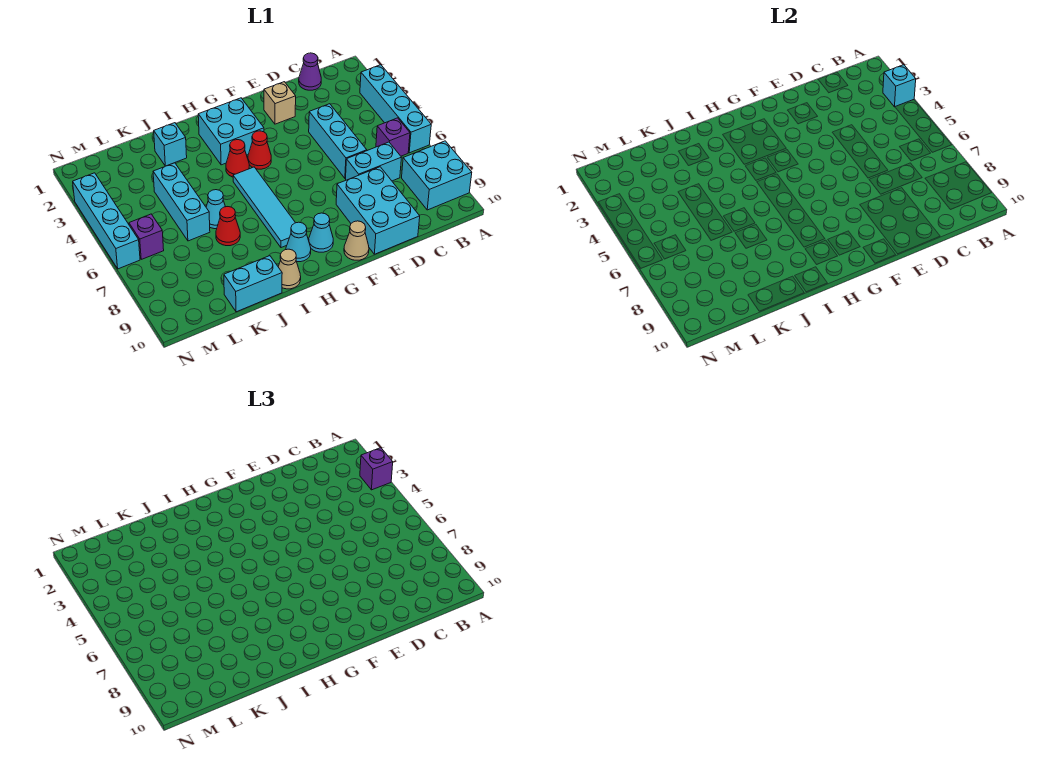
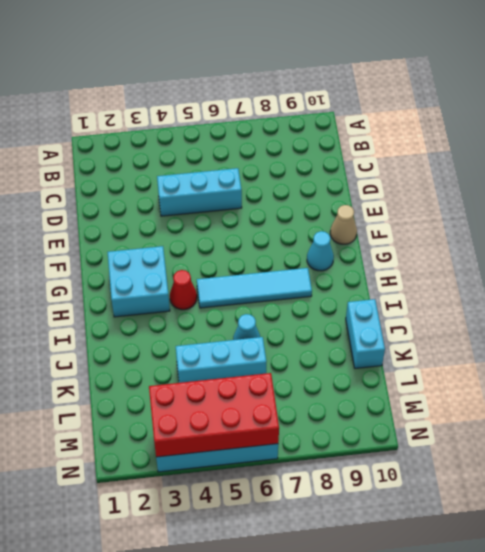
red 2x4 brick [149,373,279,457] -> none
none -> cyan 1x4 brick [360,65,431,153]
none -> cyan 2x2 brick [402,141,472,210]
none -> purple 1x1 brick [376,118,410,156]

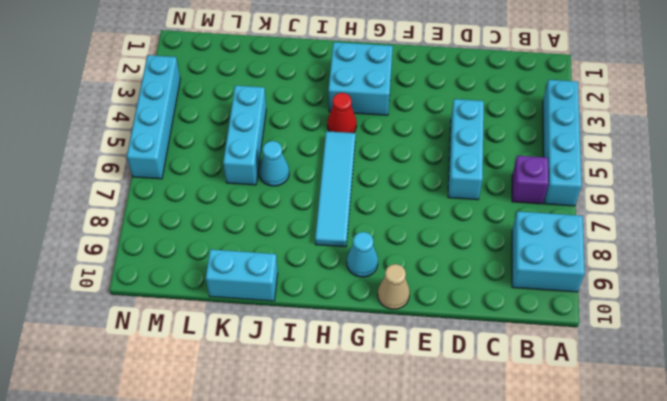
none -> purple 1x1 cone [299,53,321,90]
none -> cyan 1x2 brick [346,142,402,181]
none -> cyan 2x3 brick [336,167,420,254]

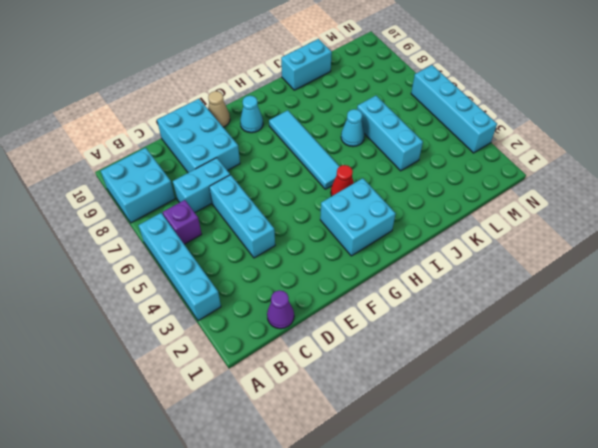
none -> tan 1x1 brick [264,82,296,124]
none -> red 1x1 cone [248,131,271,169]
none -> cyan 1x1 cone [286,222,311,262]

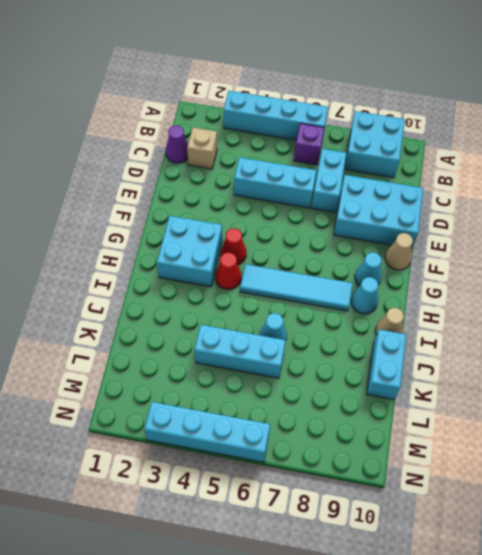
tan 1x1 brick [187,127,217,169] -> tan 1x1 brick moved to [264,82,296,124]
none -> cyan 1x1 brick [154,123,187,166]
none -> red 1x1 cone [216,207,240,246]
none -> purple 1x1 brick [129,214,164,259]

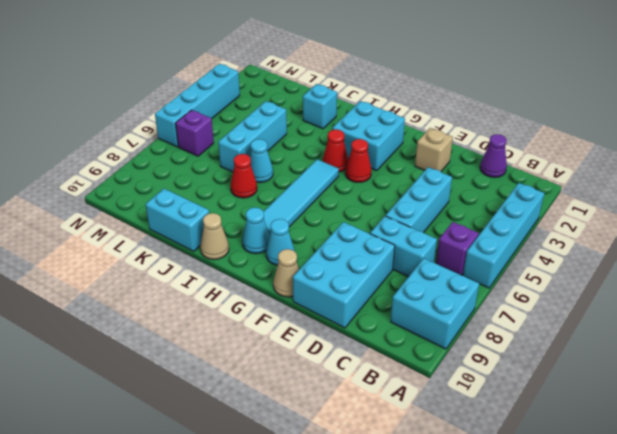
none -> cyan 1x1 brick [883,65,916,107]
none -> purple 1x1 brick [360,448,393,490]

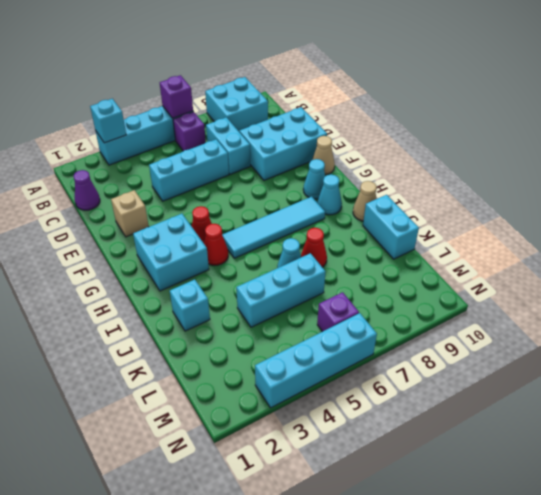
purple 1x1 brick [160,75,193,118] -> purple 1x1 brick moved to [360,448,393,490]

